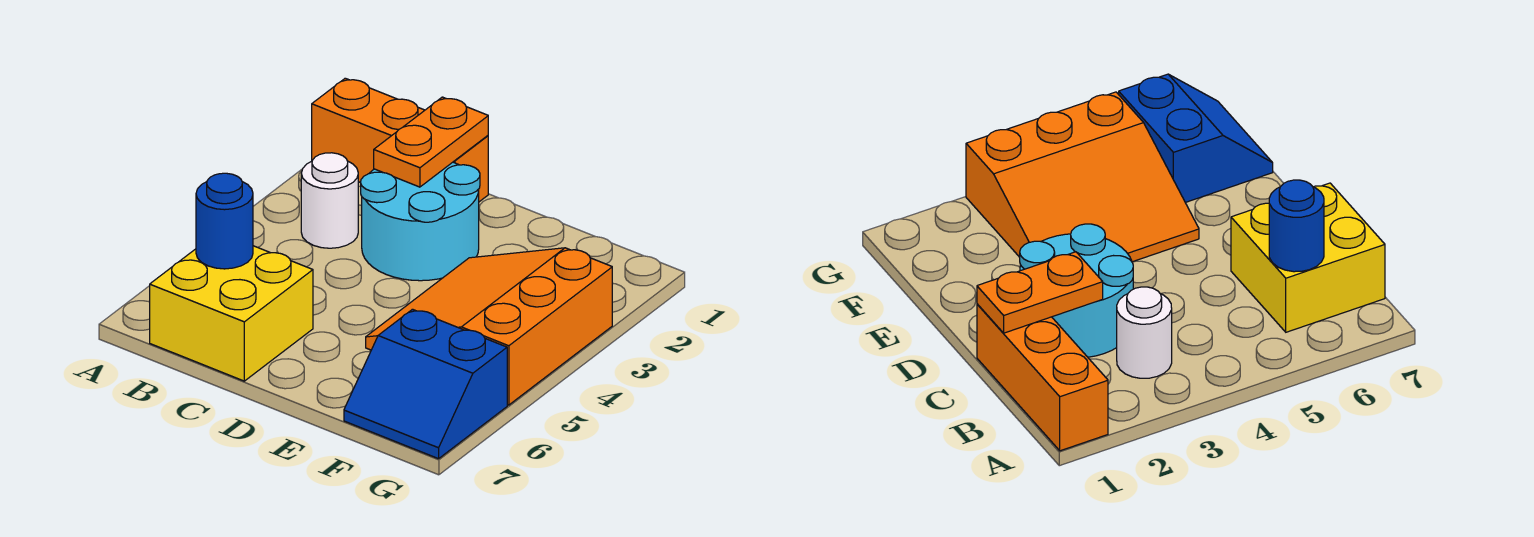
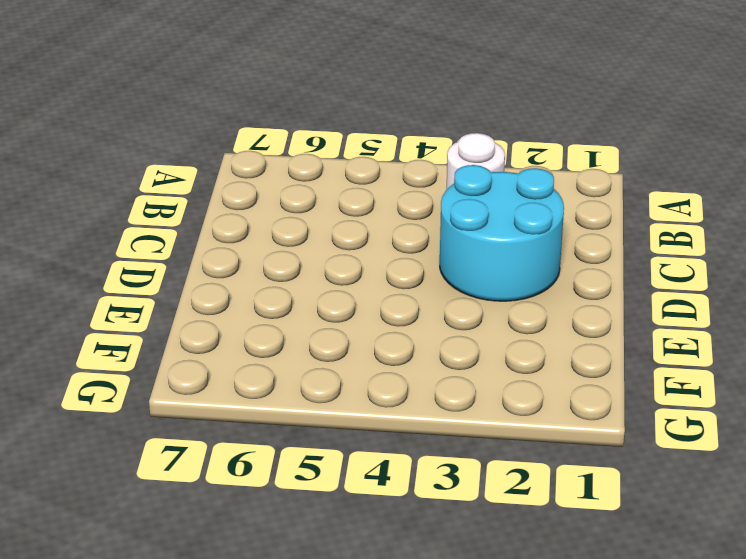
none -> orange 1x3 brick [312,78,488,202]
none -> yellow 2x2 brick [150,246,313,381]

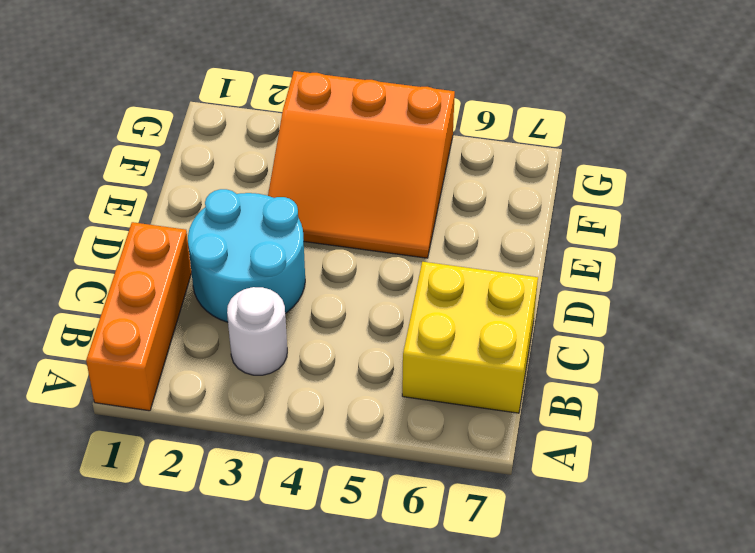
none -> blue 2x2 slope [344,309,507,459]
none -> blue 1x1 round brick [196,173,253,269]

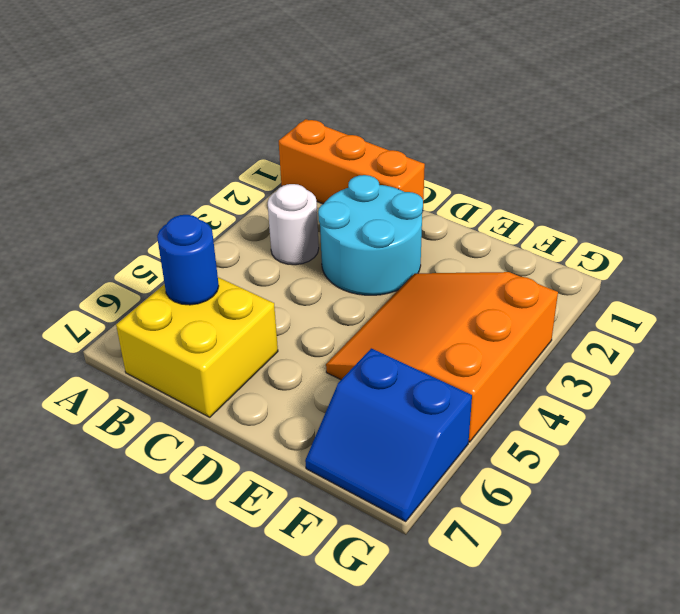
none -> orange 1x2 plate [374,97,488,187]

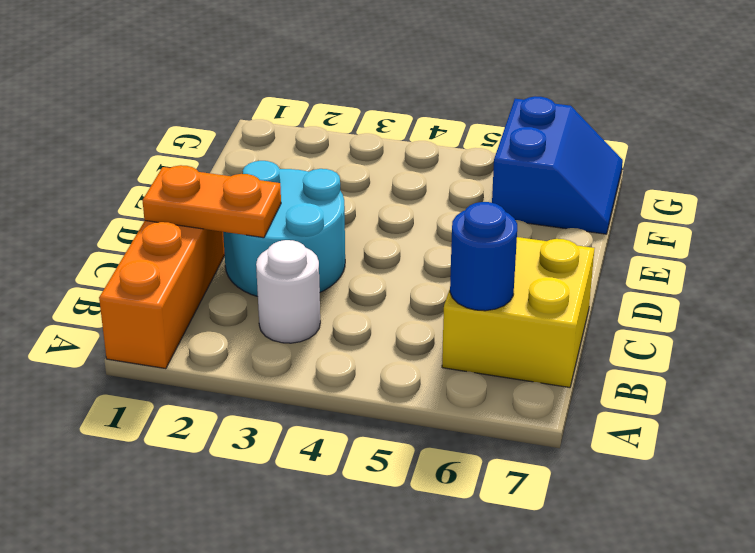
none -> orange 3x3 slope [366,248,612,405]

